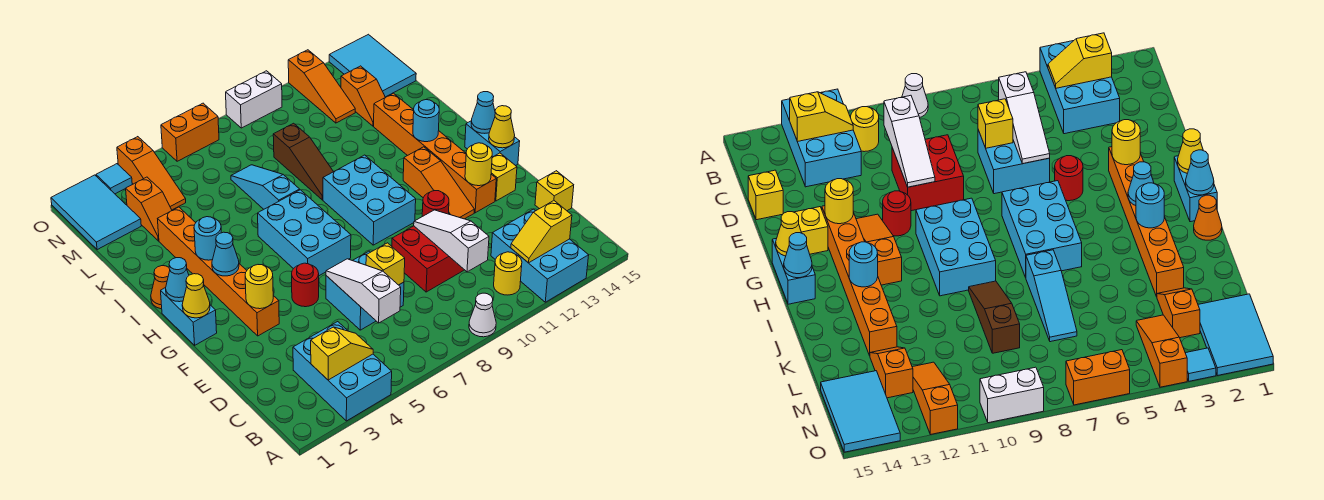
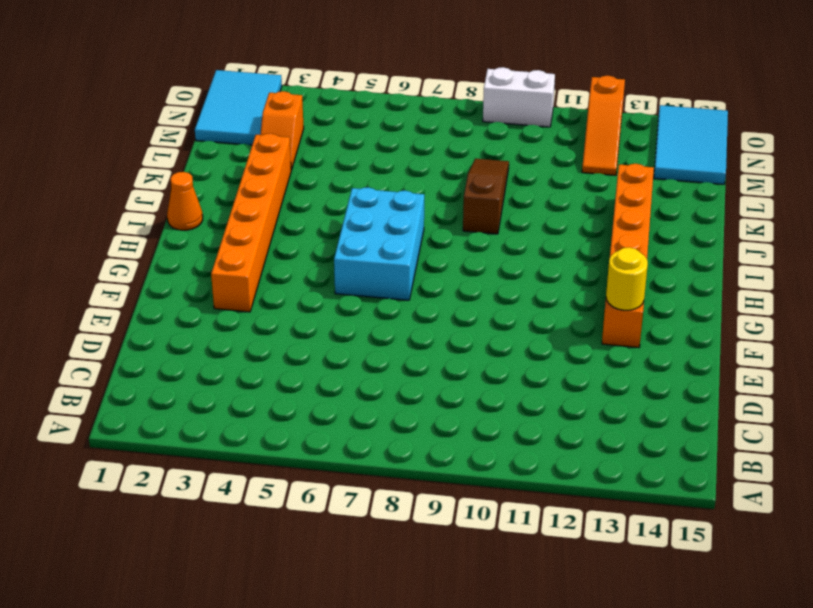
brown 1x3 slope [463,159,509,234] -> brown 1x3 slope turned to [273,123,333,200]
none -> cyan 2x3 brick [293,322,392,421]
none -> white 1x1 cone [469,293,496,337]
none -> cyan 2x3 brick [491,209,589,302]
none -> yellow 1x1 round brick [494,252,522,295]

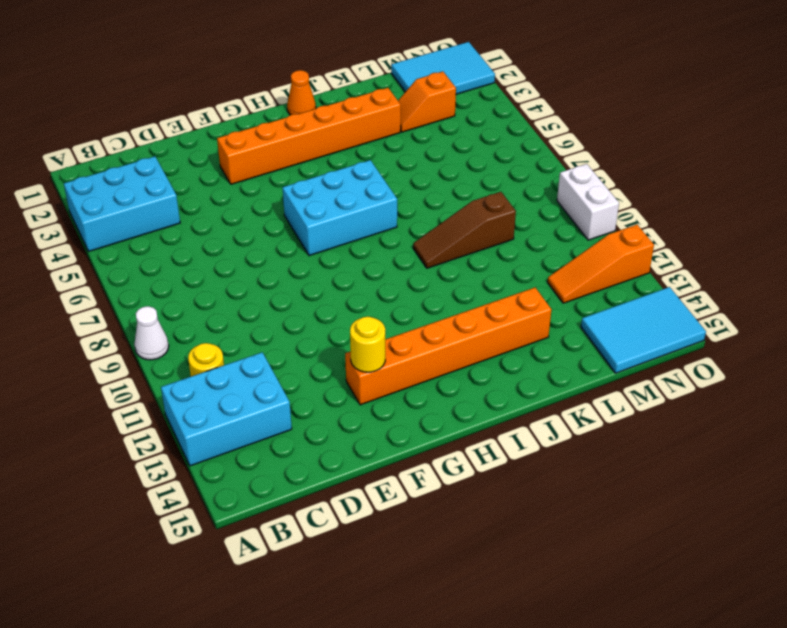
none -> cyan 2x2 brick [326,251,404,330]
none -> red 2x2 brick [392,226,464,292]
none -> yellow 1x1 brick [535,171,574,211]
none -> red 1x1 round brick [292,263,319,307]

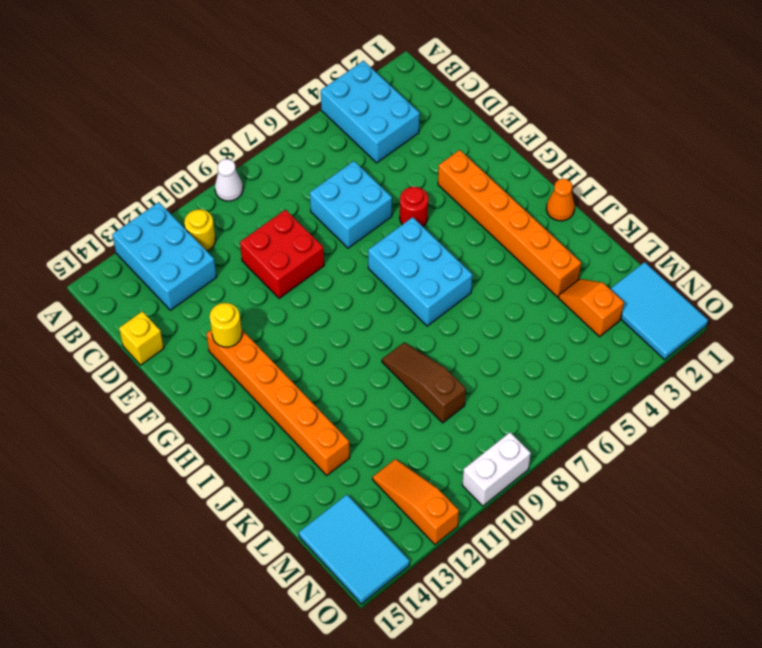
none -> red 1x1 round brick [422,191,449,216]
none -> orange 1x3 slope [403,147,474,219]
none -> yellow 1x1 brick [491,153,517,201]
none -> cyan 1x2 brick [161,288,217,345]

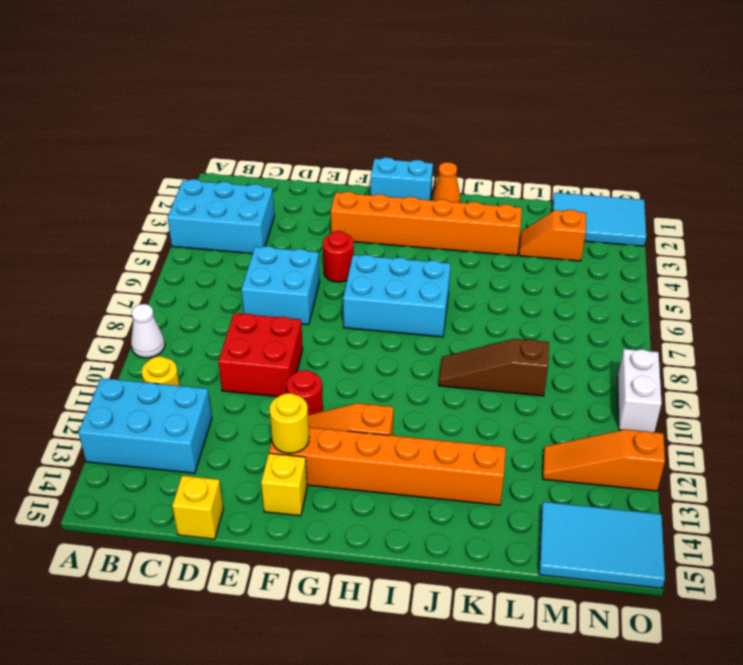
none -> cyan 2x3 brick [323,155,416,245]
none -> cyan 1x2 brick [465,121,520,166]
none -> cyan 1x3 slope [231,165,300,209]
none -> orange 1x2 slope [341,66,385,126]

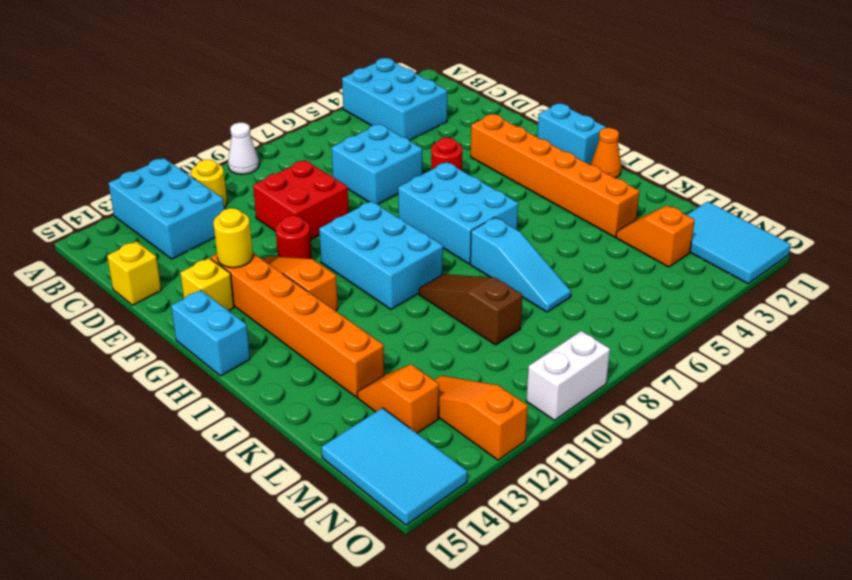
none -> orange 1x3 slope [117,137,186,210]
none -> cyan 1x1 tile [96,164,132,194]
none -> orange 1x2 brick [161,103,219,161]
none -> yellow 1x2 slope [311,327,373,380]

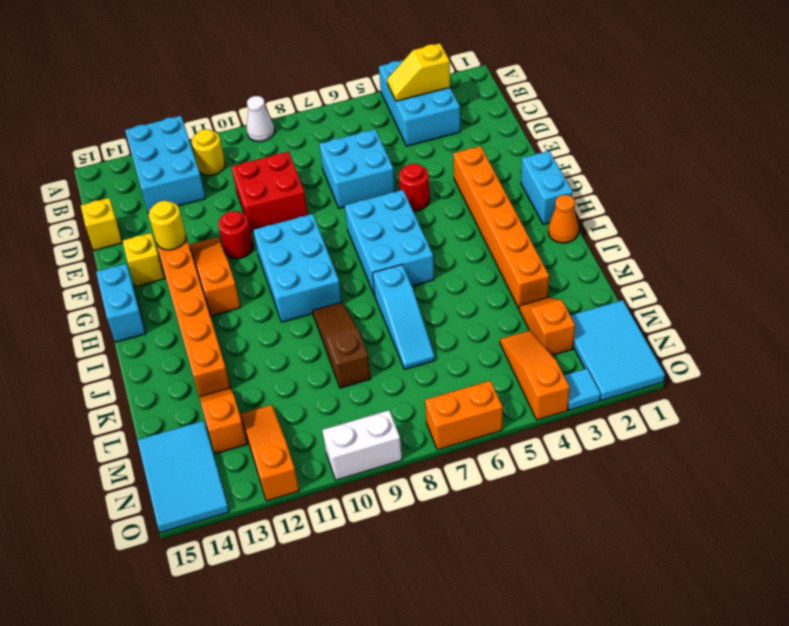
none -> yellow 1x2 slope [511,201,572,263]
none -> white 1x3 slope [326,259,401,323]
none -> white 1x3 slope [414,210,489,272]
none -> yellow 1x1 brick [366,243,405,285]

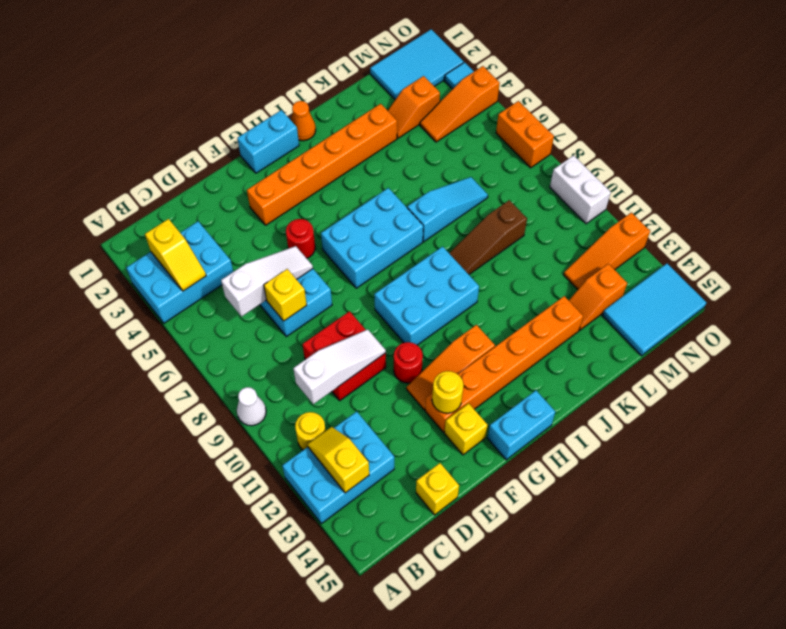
none -> yellow 1x1 round brick [245,265,273,309]
none -> yellow 1x1 cone [182,274,210,318]
none -> yellow 1x1 cone [489,106,515,148]
none -> cyan 1x1 cone [166,258,189,302]

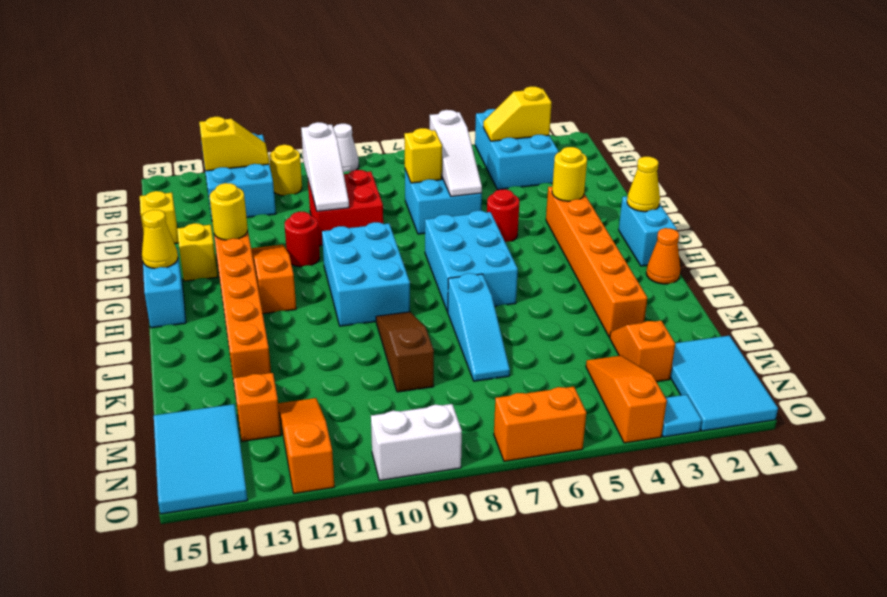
none -> cyan 1x1 cone [166,258,189,302]
none -> cyan 1x1 cone [212,232,239,276]
none -> cyan 1x1 cone [471,92,495,133]
none -> cyan 1x1 round brick [194,217,221,260]

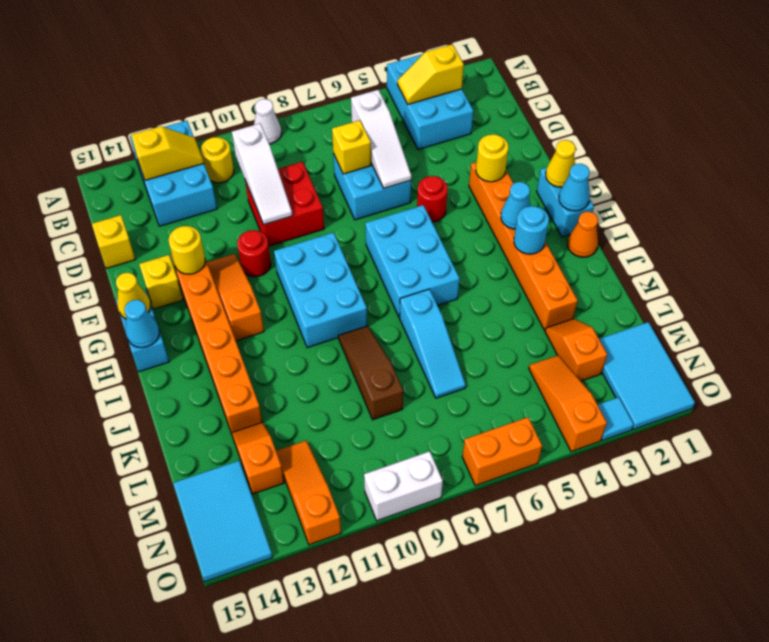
none -> cyan 1x1 round brick [413,100,439,142]

